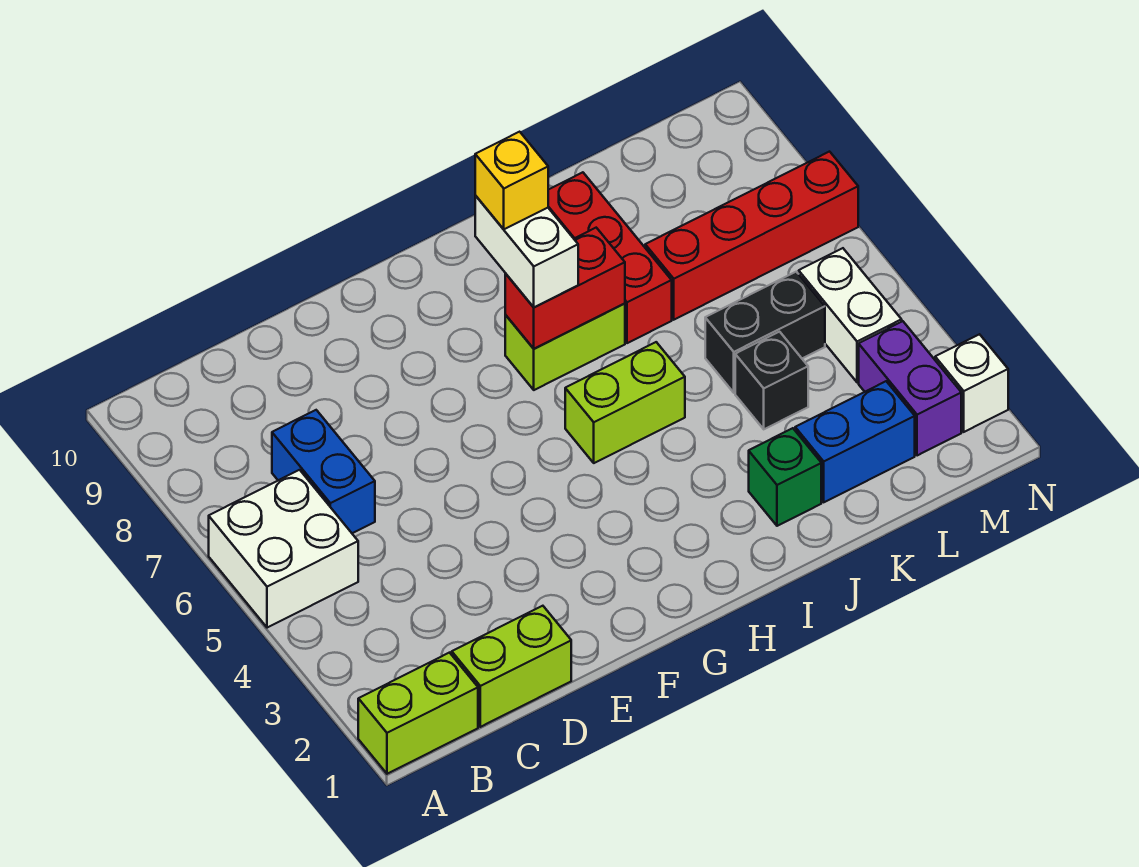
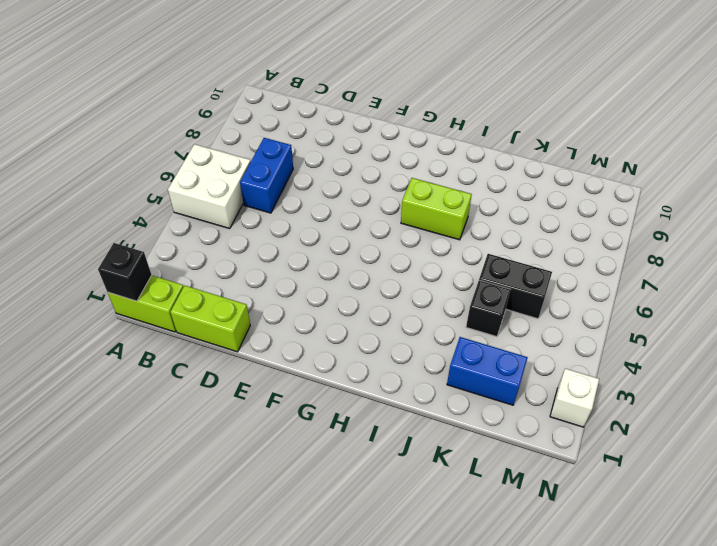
black 1x1 brick [98,243,152,301] -> none
none -> lime 1x2 brick [565,342,685,463]
none -> green 1x1 brick [749,428,821,526]
none -> red 1x3 brick [548,172,672,343]

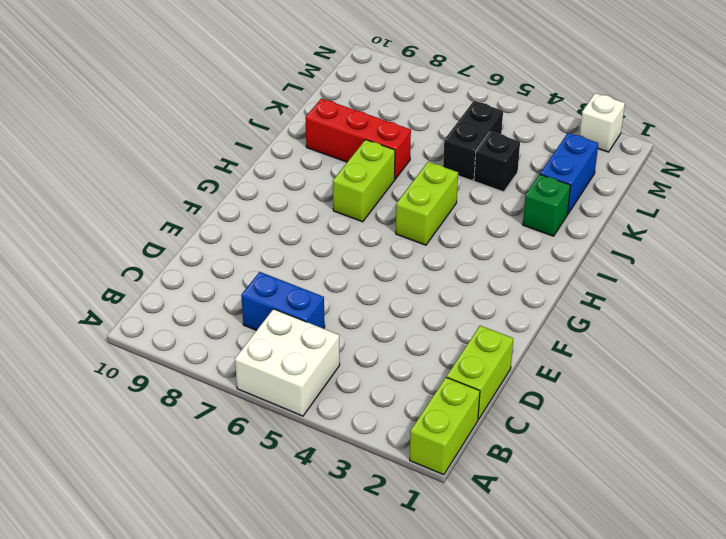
none -> red 1x4 brick [645,152,858,320]
none -> purple 1x2 brick [859,321,961,456]
none -> white 1x2 brick [799,248,902,382]

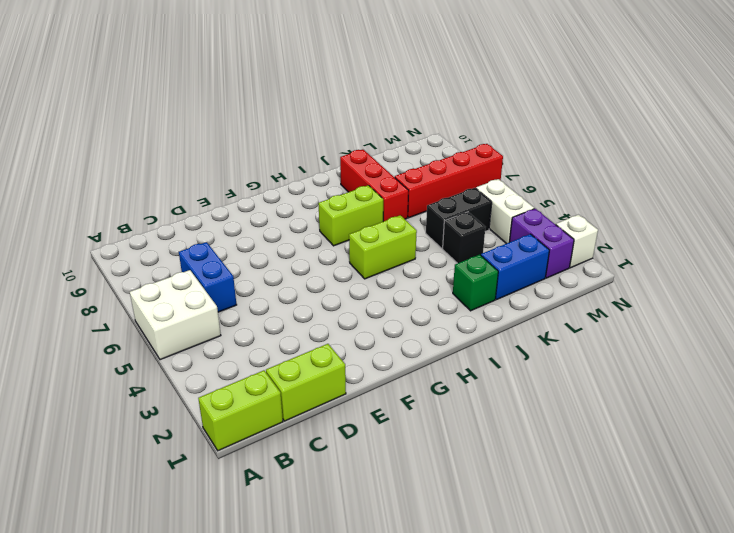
none -> red 1x2 brick [505,228,625,349]
none -> white 1x2 brick [475,196,578,307]
none -> yellow 1x1 brick [475,132,548,229]

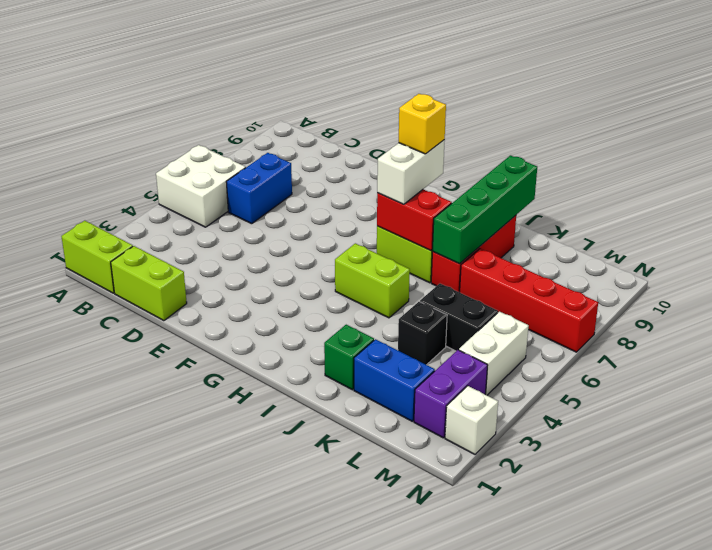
green 1x4 brick [432,155,537,264] -> none

